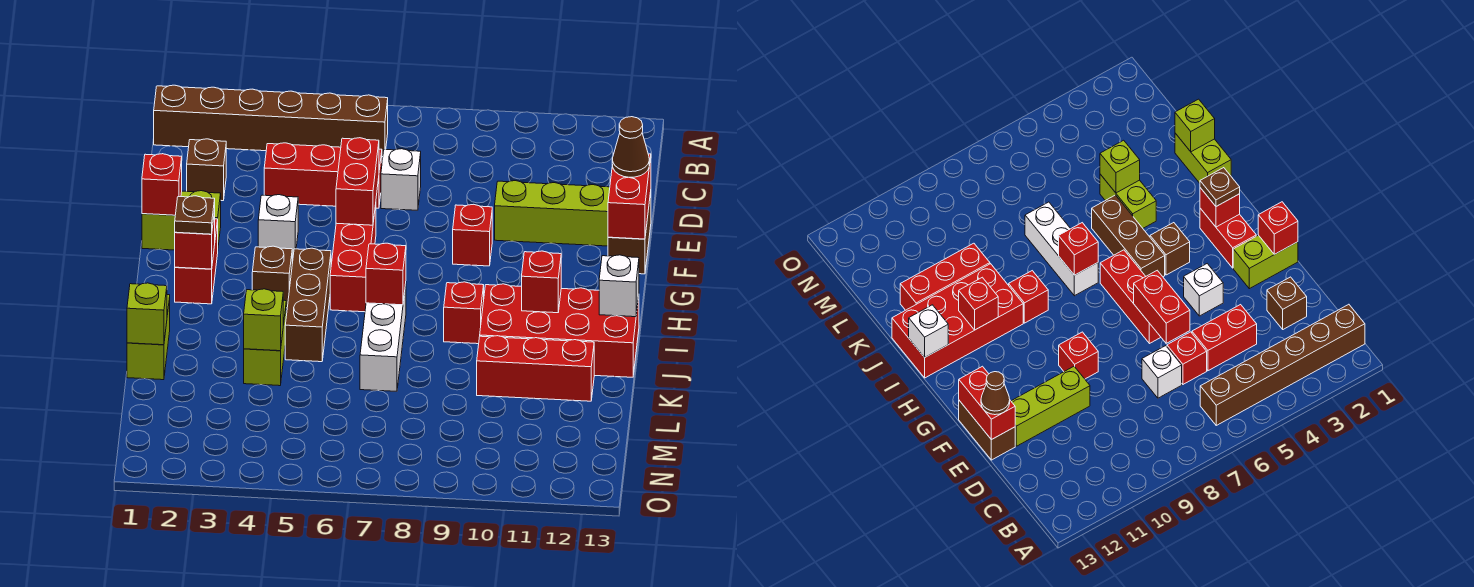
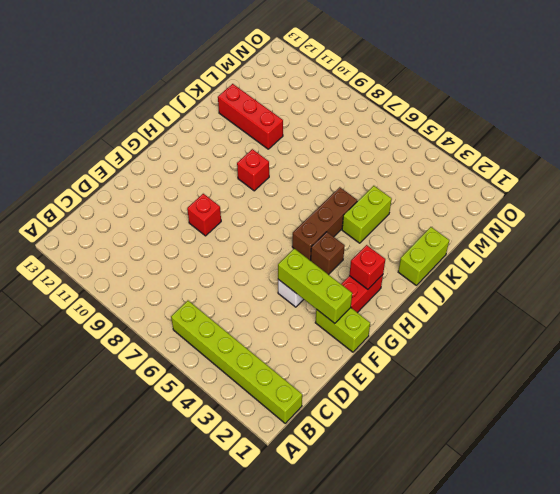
lime 1x6 brick [171,301,302,423] -> brown 1x6 brick [154,85,388,157]
lime 1x3 brick [278,249,352,323] -> lime 1x3 brick moved to [495,181,610,246]
none -> brown 1x1 brick [187,139,226,201]
none -> red 1x2 brick [264,143,341,206]
none -> red 1x1 brick [1167,332,1207,384]
none -> white 1x1 brick [381,149,421,210]

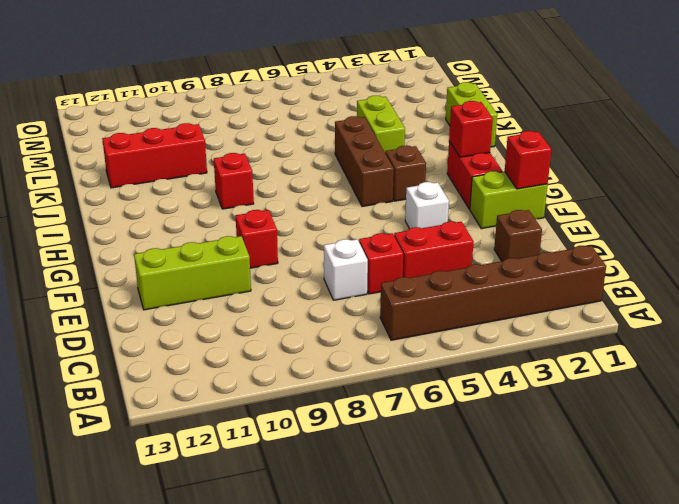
none -> brown 1x2 brick [608,192,651,274]
none -> red 1x3 brick [330,205,376,312]
none -> white 1x3 brick [360,284,406,391]
none -> red 2x4 brick [480,284,639,377]

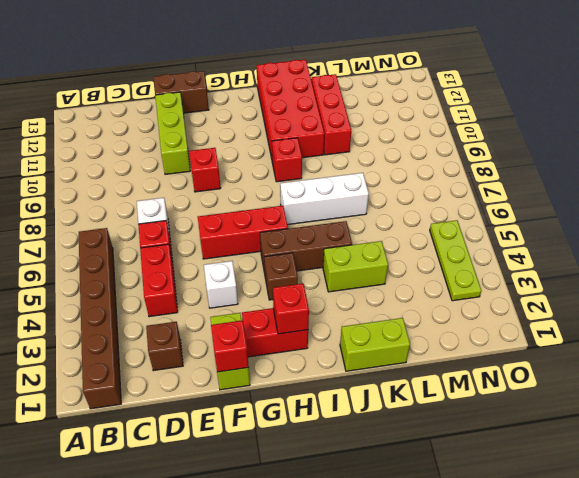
lime 1x3 plate [430,220,481,301] -> none
none -> red 1x2 brick [336,138,379,225]
none -> red 1x2 brick [608,154,651,239]
none -> red 1x1 brick [366,243,406,305]
none -> red 1x1 brick [522,251,561,313]

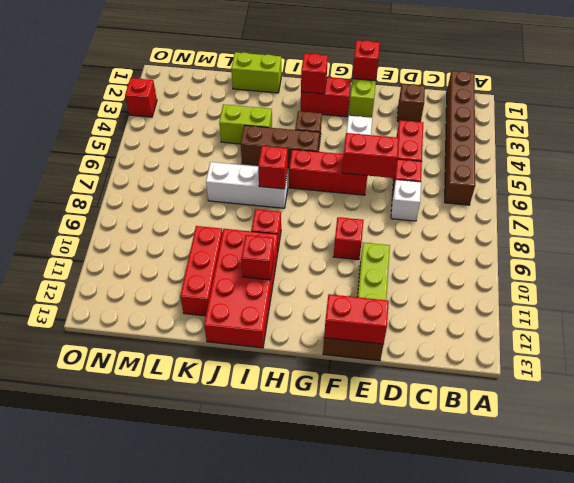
red 1x1 brick [125,78,157,117] -> none
none -> white 1x1 brick [599,255,639,317]
none -> lime 1x1 brick [127,283,167,345]
none -> lime 1x1 brick [244,289,283,351]
none -> brown 1x1 cone [612,117,649,177]

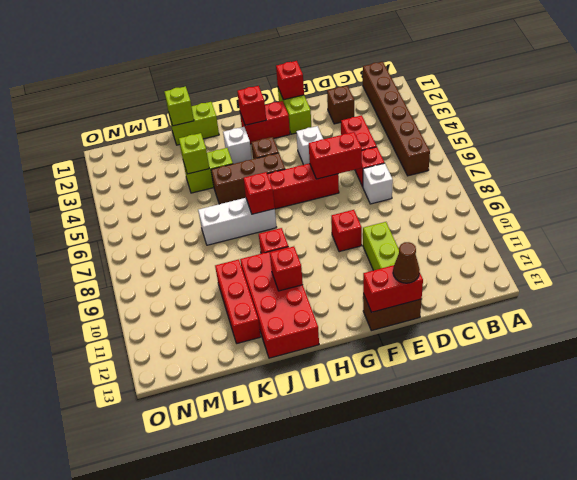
white 1x1 brick [223,127,252,164] -> white 1x1 brick moved to [599,255,639,317]
none -> brown 1x1 plate [175,196,215,234]

